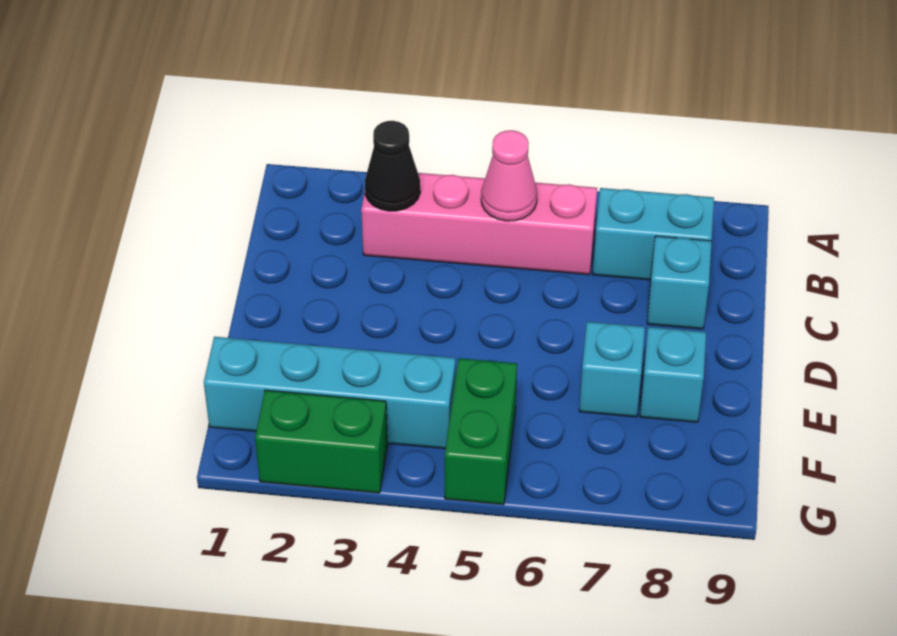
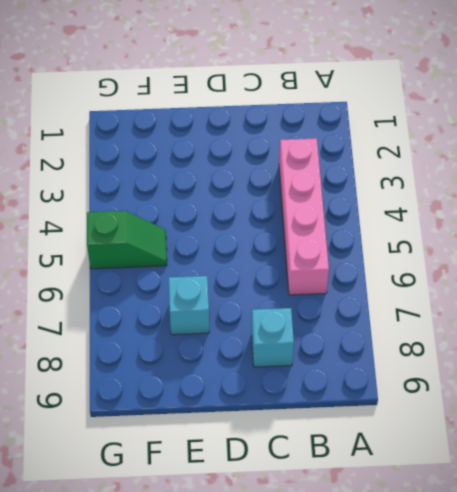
green 1x2 slope [87,211,167,269] -> green 1x2 brick [445,358,517,505]
none -> cyan 1x2 brick [593,188,714,280]
none -> cyan 1x1 brick [640,327,706,422]

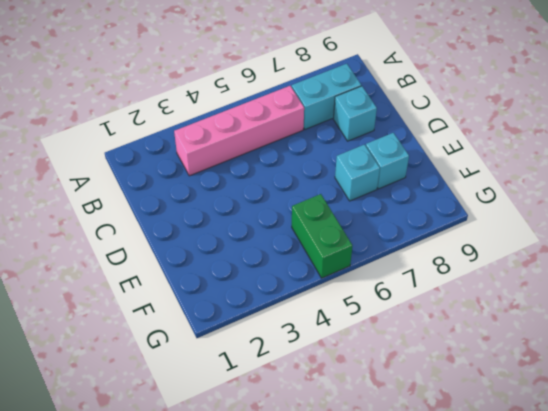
none -> cyan 1x4 brick [204,337,456,449]
none -> green 1x2 brick [255,390,388,493]

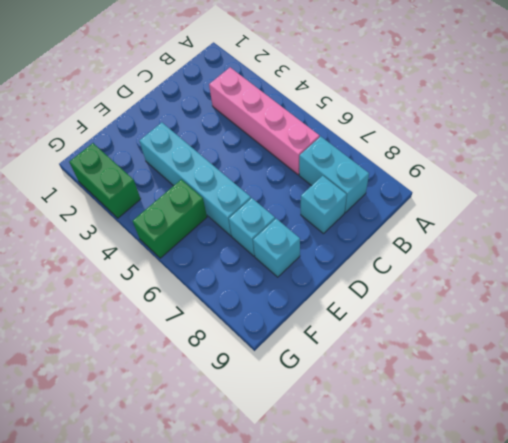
cyan 1x4 brick [139,123,251,236] -> cyan 1x4 brick moved to [204,337,456,449]
none -> black 1x1 cone [365,121,420,211]
none -> pink 1x1 cone [481,130,537,221]

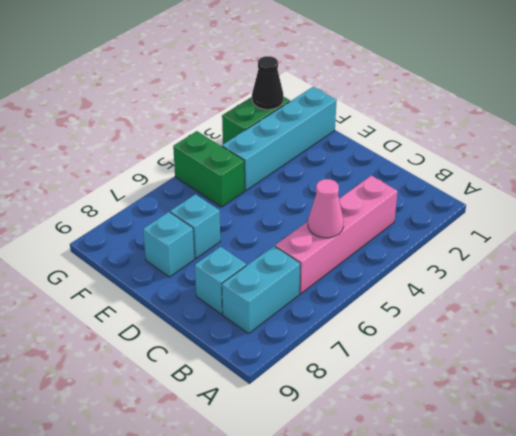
black 1x1 cone [252,56,283,110] -> black 1x1 cone moved to [365,121,420,211]

